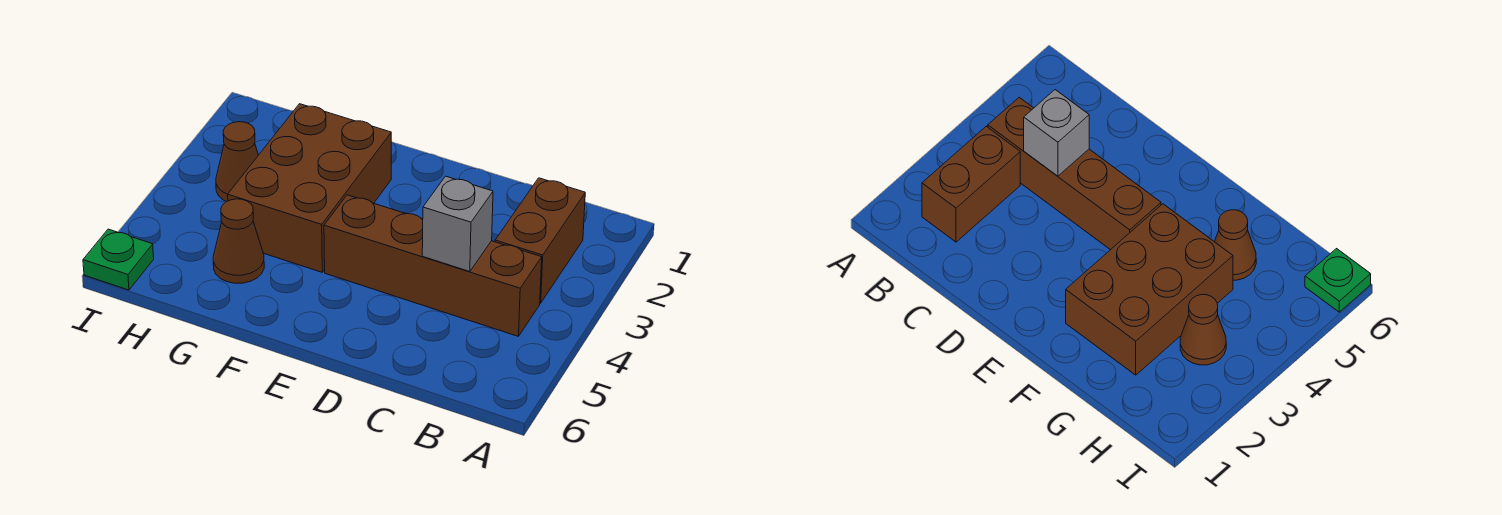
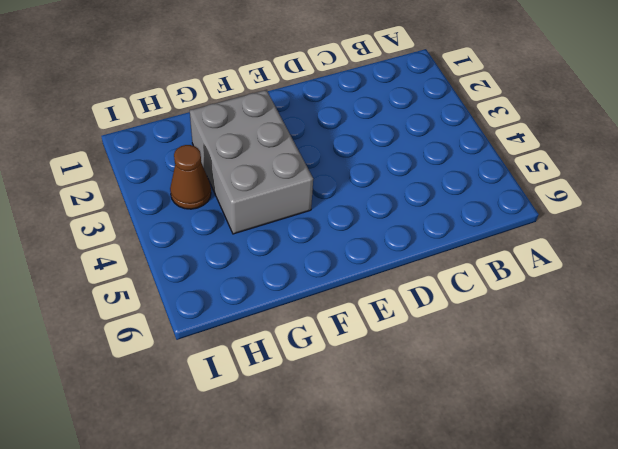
grey 2x3 brick [190,90,313,234] -> brown 2x3 brick [228,104,391,272]
none -> brown 1x2 brick [495,178,585,303]
none -> brown 1x4 brick [324,195,542,336]

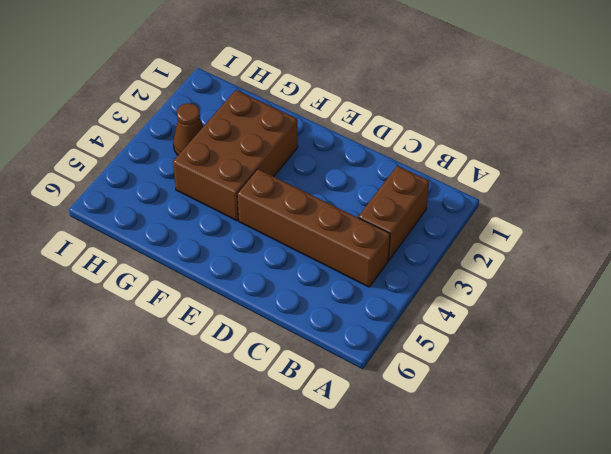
none -> brown 1x1 cone [213,199,264,283]
none -> green 1x1 plate [83,229,154,290]

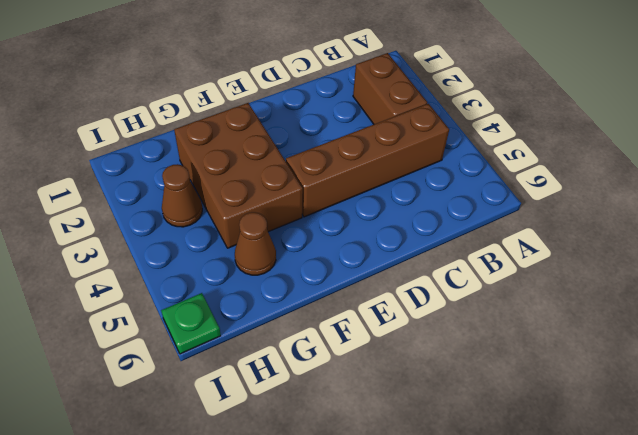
none -> grey 1x1 brick [422,176,493,272]

